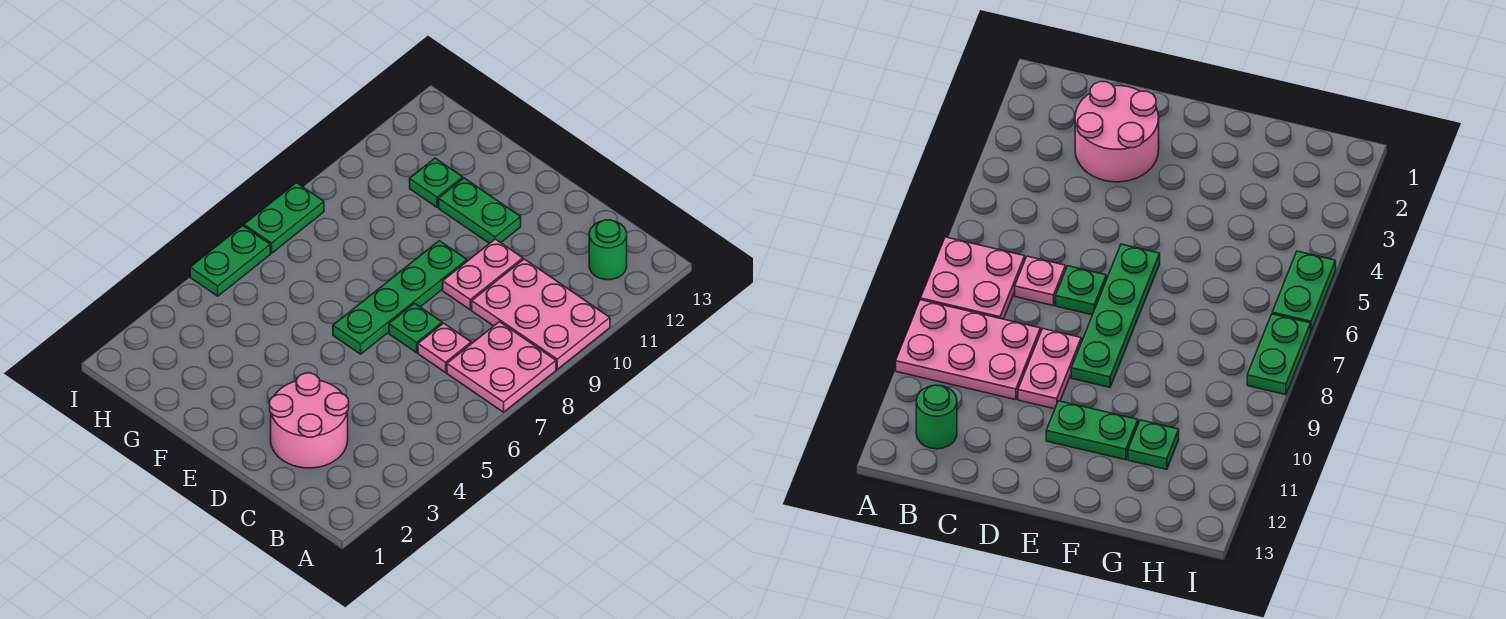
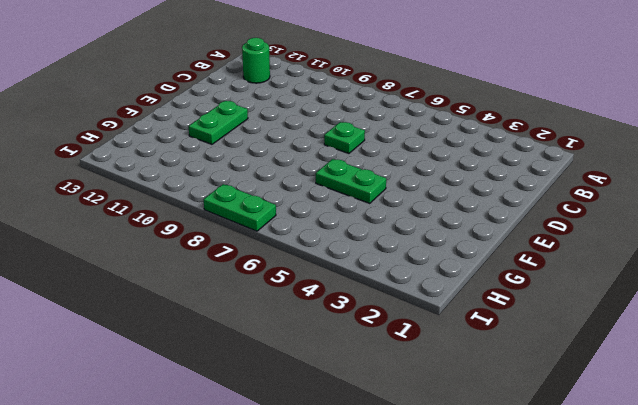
green 1x2 plate [316,159,386,203] -> green 1x2 plate moved to [190,226,270,296]
none -> pink 2x2 plate [447,322,556,412]
none -> pink 2x3 plate [472,259,610,369]
none -> pink 2x2 round brick [270,373,349,468]

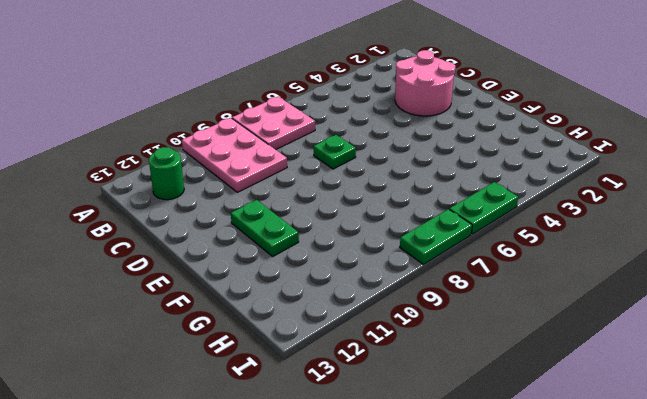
none -> pink 1x1 plate [418,323,471,372]
none -> pink 1x2 plate [443,239,523,310]
none -> green 1x4 plate [333,241,467,354]

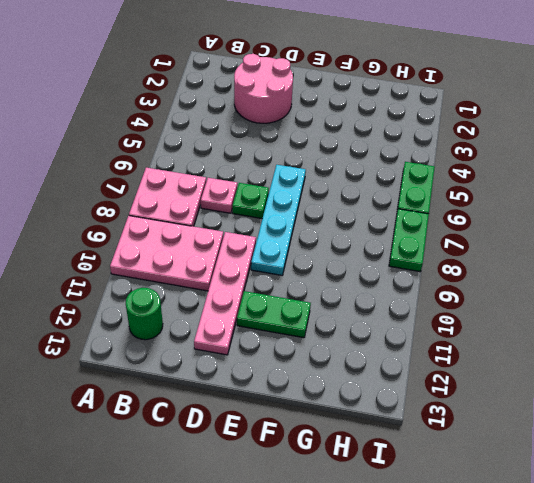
pink 1x4 plate [194,232,256,355] -> pink 1x2 plate [443,239,523,310]
cyan 1x4 plate [251,165,306,275] -> green 1x4 plate [333,241,467,354]
none -> green 1x1 plate [410,158,463,207]

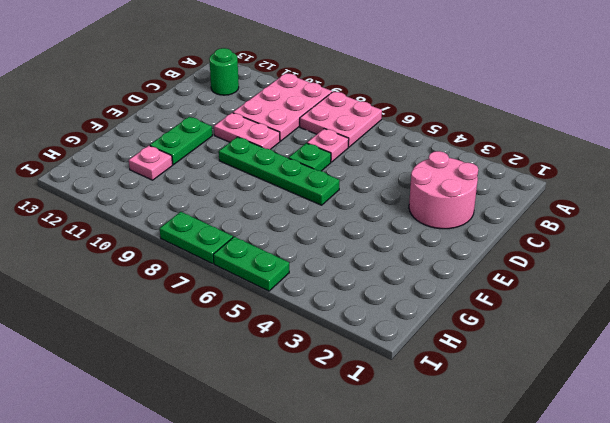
pink 1x1 plate [129,146,173,180] -> green 1x1 plate [410,158,463,207]

